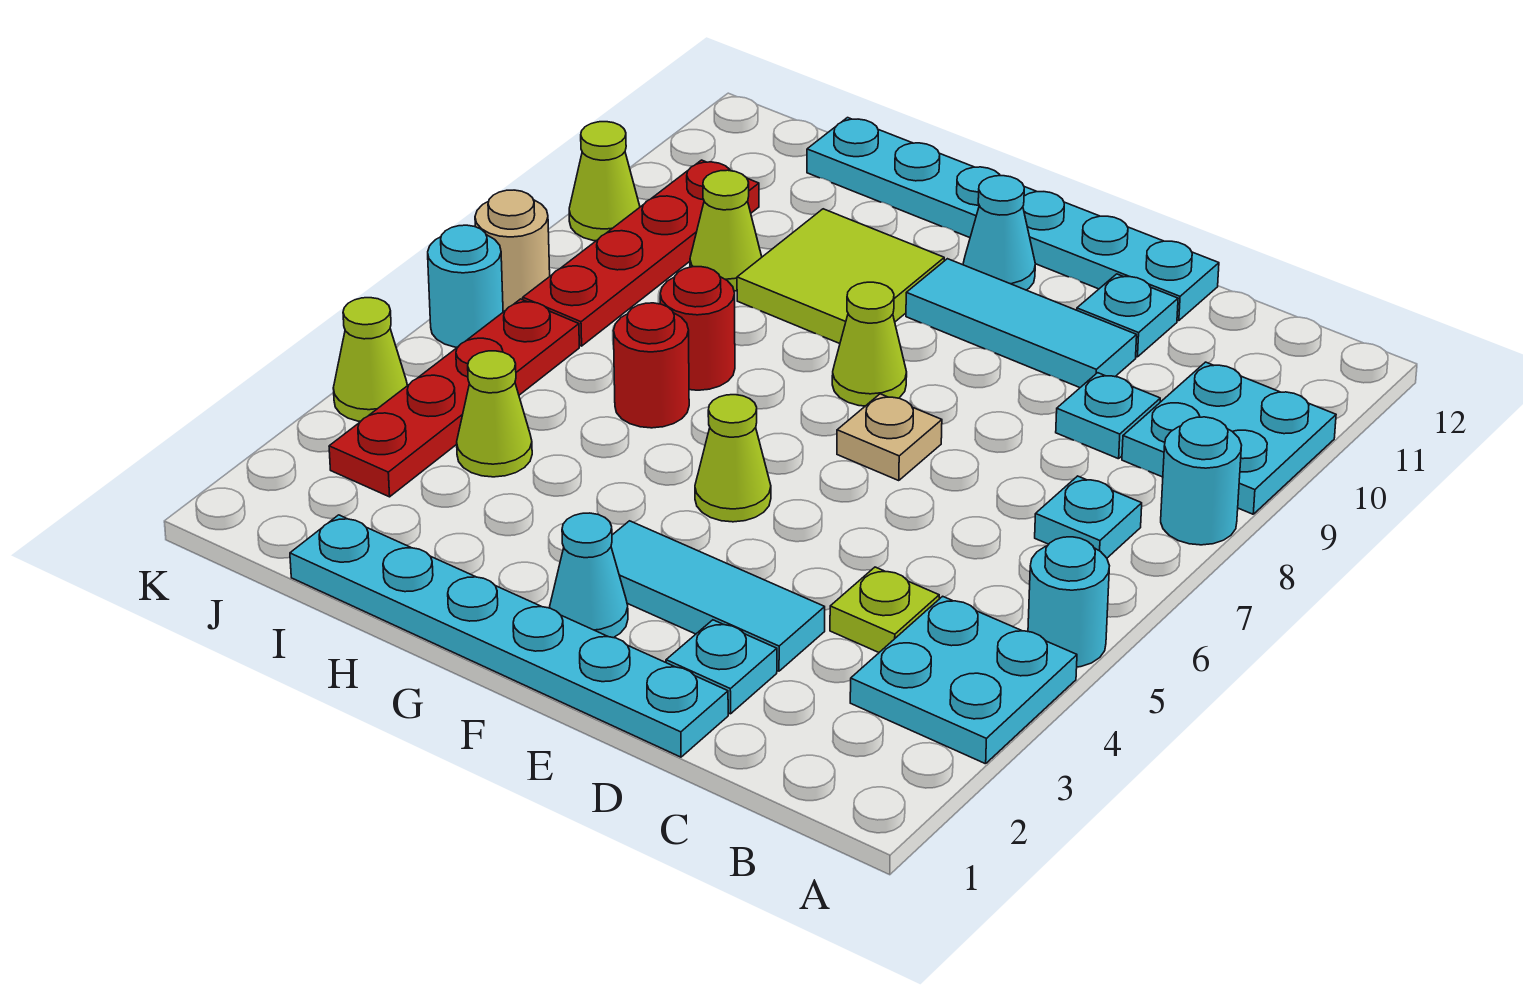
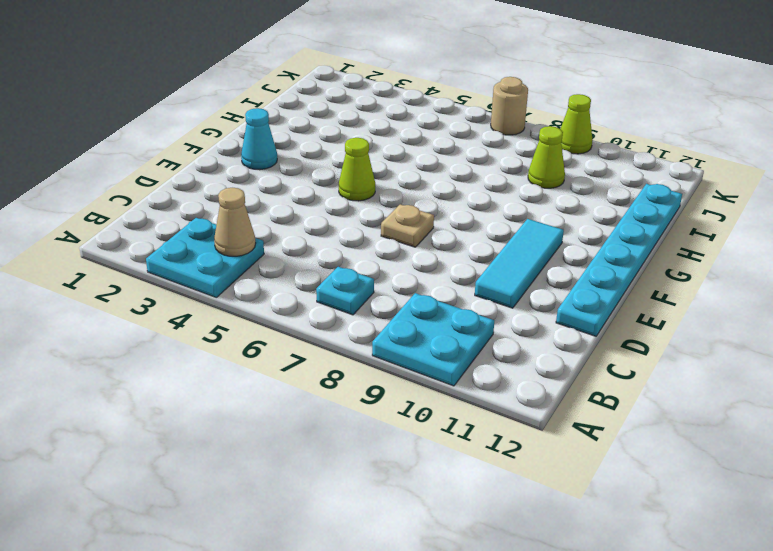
tan 1x1 cone [214,188,256,256] -> none
none -> cyan 1x1 round brick [1028,537,1109,667]
none -> cyan 1x1 round brick [1161,417,1242,545]
none -> lime 1x1 plate [830,567,939,652]

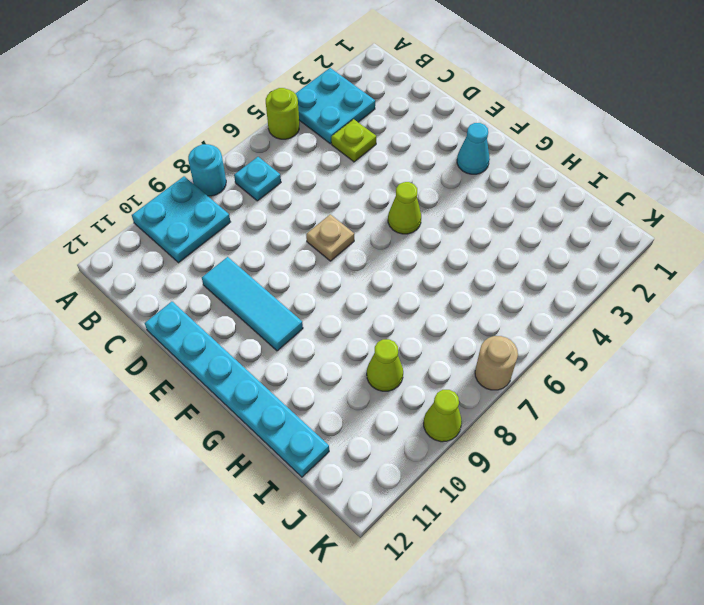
lime 1x1 round brick [266,88,299,139] -> cyan 1x1 round brick [1028,537,1109,667]
none -> cyan 1x1 plate [1056,373,1160,459]
none -> cyan 1x6 plate [290,515,728,757]
none -> cyan 1x1 plate [666,620,777,714]

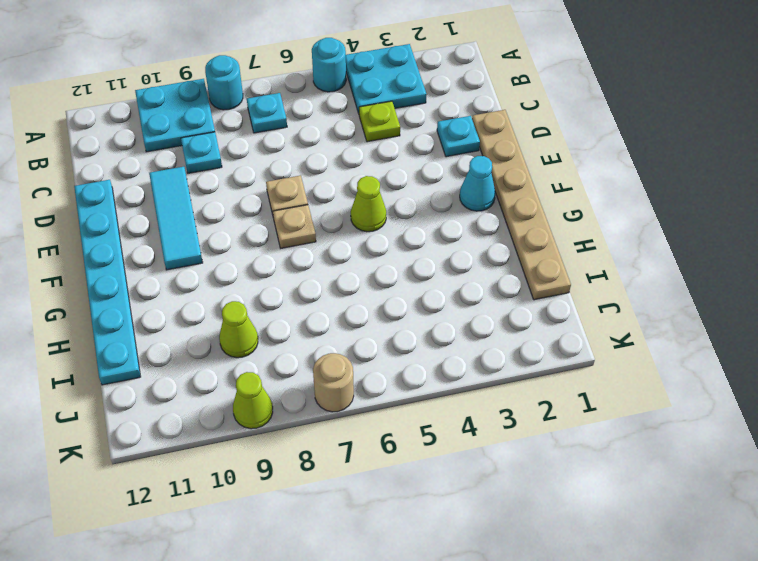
tan 1x6 plate [472,110,571,300] -> cyan 1x6 plate [290,515,728,757]
tan 1x1 plate [273,205,316,248] -> none
none -> cyan 1x3 tile [611,521,825,671]
none -> cyan 1x1 plate [1077,274,1178,357]
none -> lime 1x1 cone [832,282,907,406]

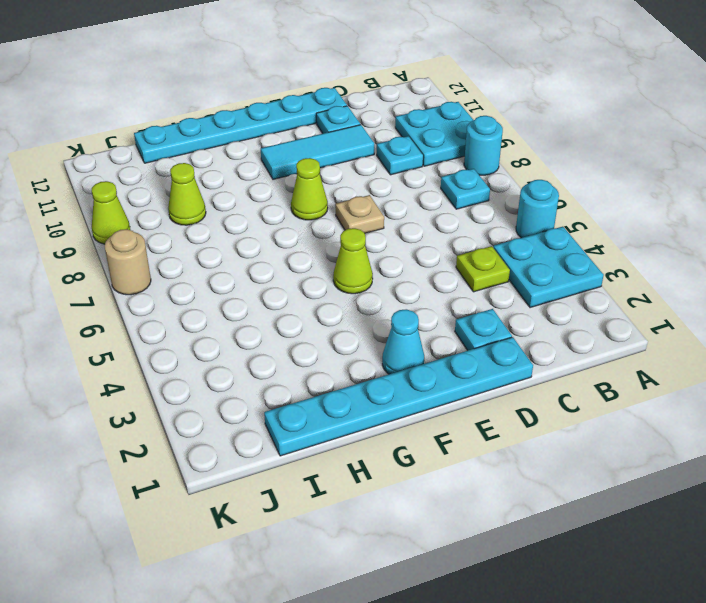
none -> cyan 1x3 tile [611,521,825,671]
none -> cyan 1x1 cone [963,176,1035,290]
none -> lime 2x2 tile [737,209,944,344]

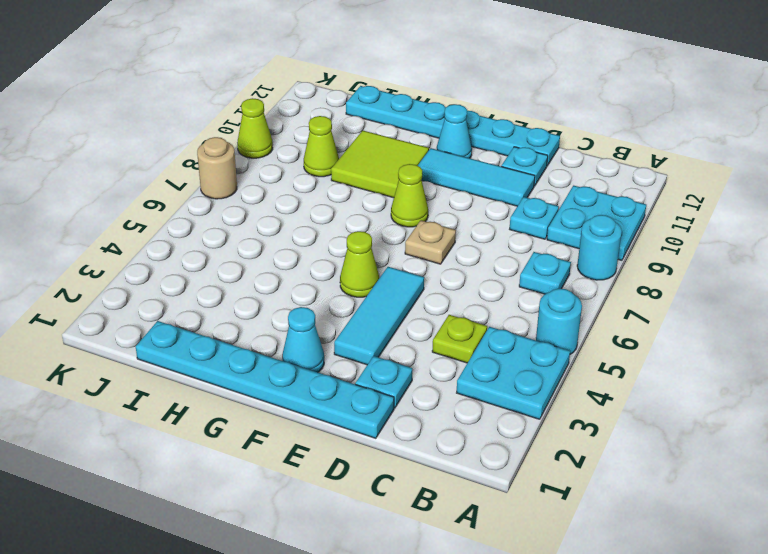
cyan 1x3 tile [334,267,424,365] -> cyan 1x3 tile turned to [611,521,825,671]
none -> red 1x1 round brick [614,303,689,428]
none -> red 1x1 round brick [660,267,735,390]
none -> lime 1x1 cone [457,351,532,477]

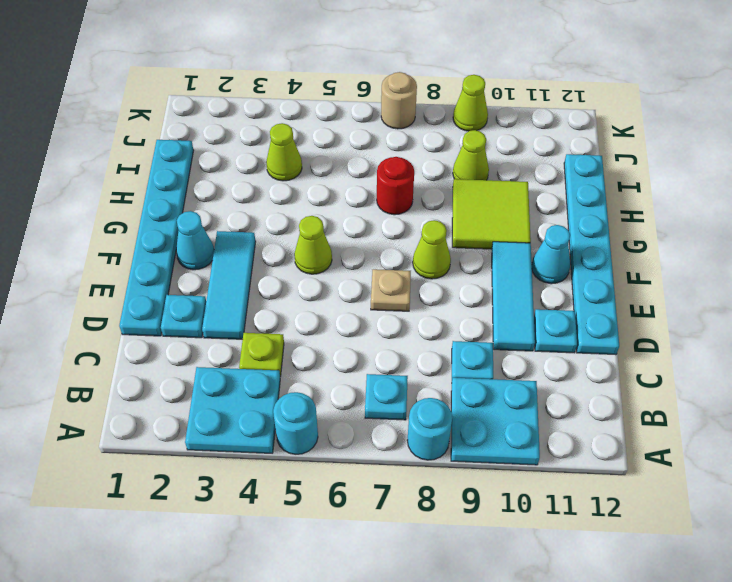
none -> red 1x1 round brick [614,303,689,428]
none -> red 1x4 plate [329,299,579,497]
none -> red 1x4 plate [523,160,759,346]

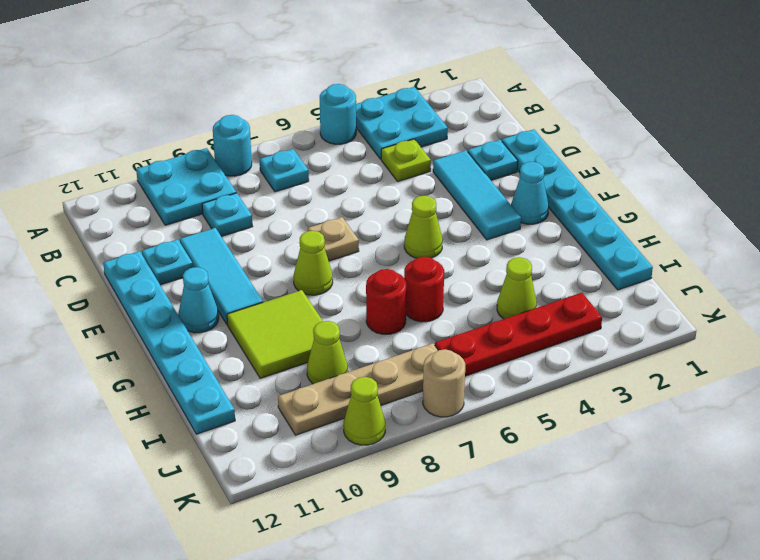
tan 1x4 plate [278,343,438,435] -> red 1x4 plate [523,160,759,346]
none -> lime 1x1 cone [333,298,407,421]
none -> cyan 1x1 round brick [428,225,503,347]

